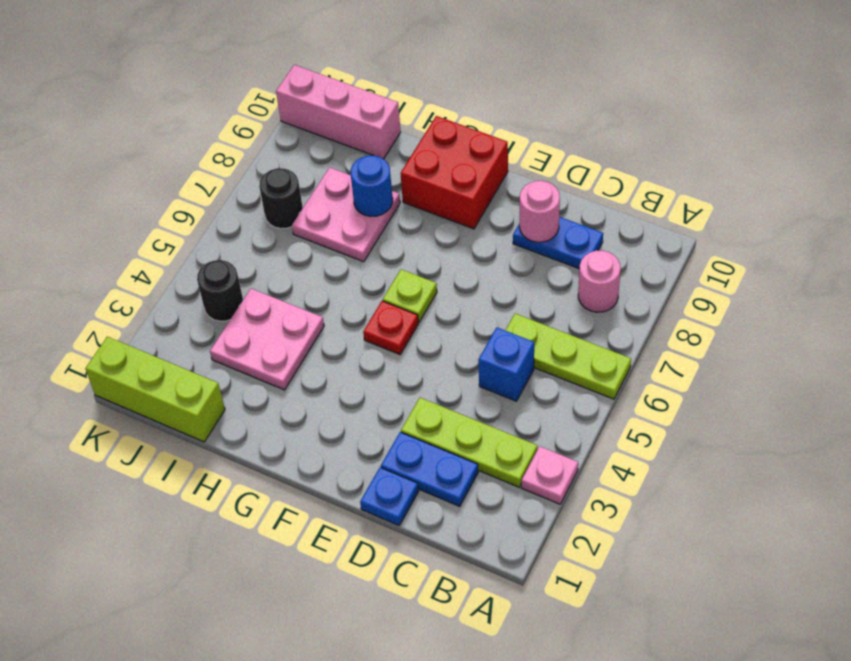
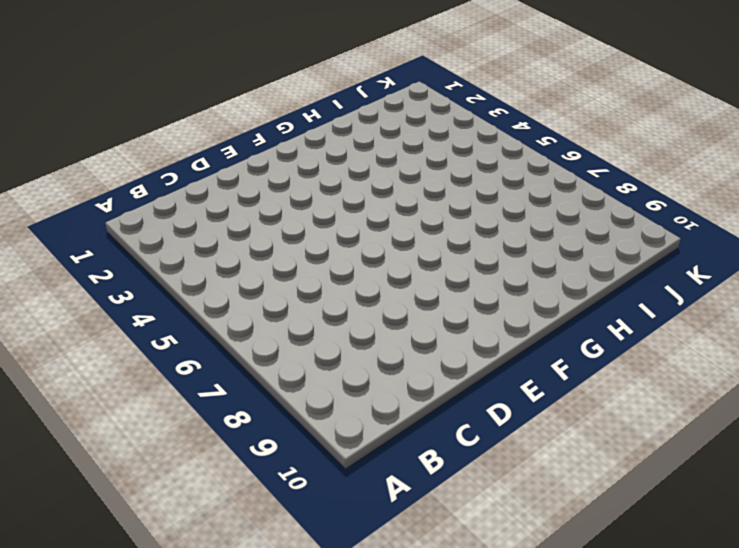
none -> pink 1x1 plate [522,446,578,504]
none -> lime 1x3 plate [505,314,631,399]
none -> lime 1x3 plate [401,398,537,487]

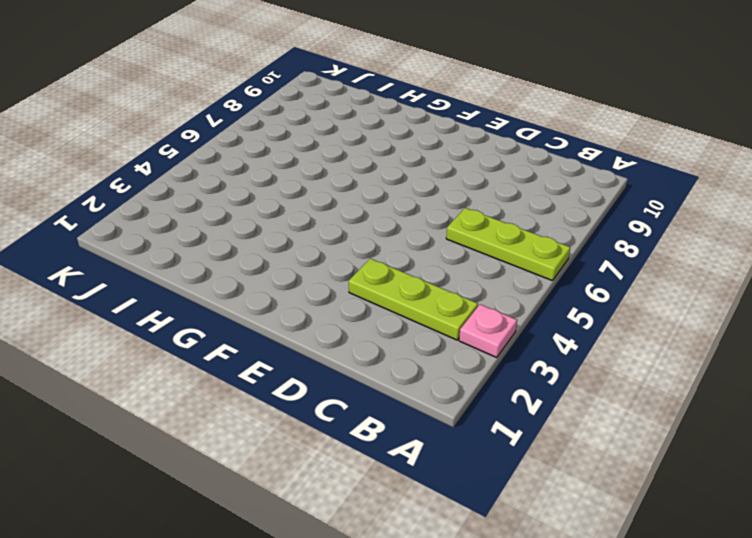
none -> pink 1x1 round brick [578,251,621,312]
none -> blue 1x2 plate [381,432,478,506]
none -> blue 1x1 brick [478,327,534,401]

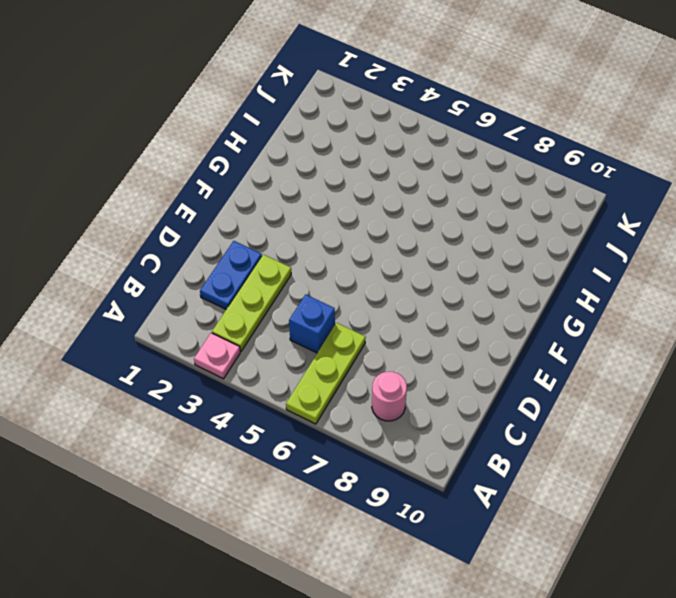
none -> blue 1x2 plate [513,217,603,269]
none -> blue 1x1 plate [360,467,419,525]
none -> red 1x1 plate [363,301,418,354]

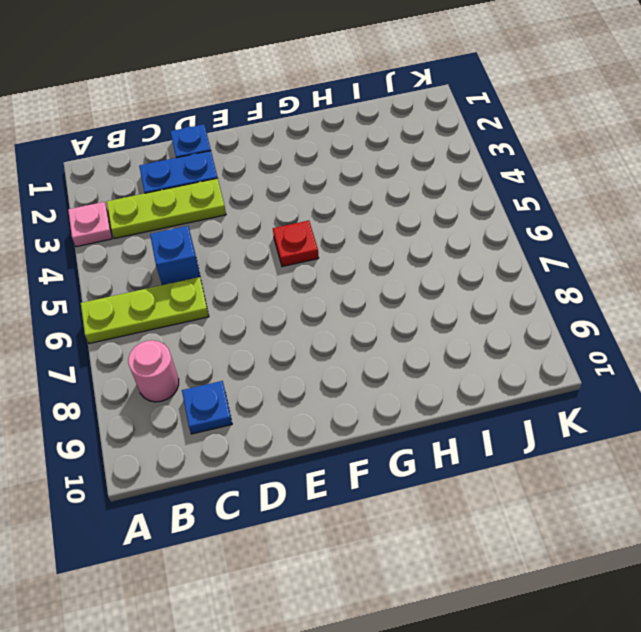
blue 1x1 plate [182,381,232,434] -> blue 1x2 plate [513,217,603,269]
none -> lime 1x1 plate [383,269,437,322]
none -> red 2x2 brick [400,116,508,229]
none -> pink 2x2 plate [210,289,324,390]

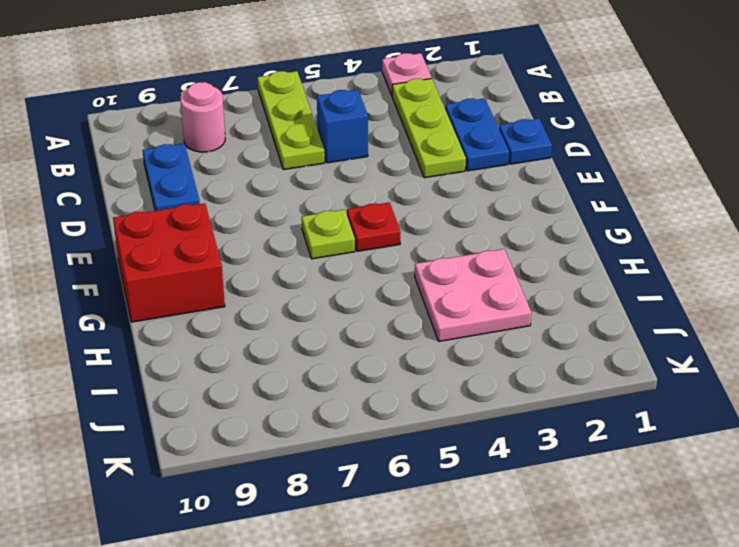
none -> pink 2x2 plate [292,167,400,262]
none -> lime 1x3 brick [85,337,225,442]
none -> pink 1x3 brick [276,65,401,159]

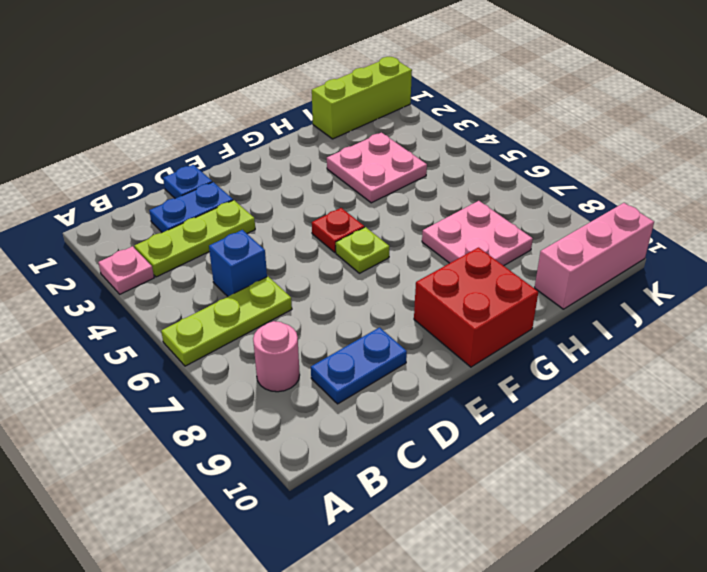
none -> black 1x1 round brick [197,260,243,321]
none -> black 1x1 round brick [259,168,303,229]
none -> pink 1x1 round brick [520,181,560,242]

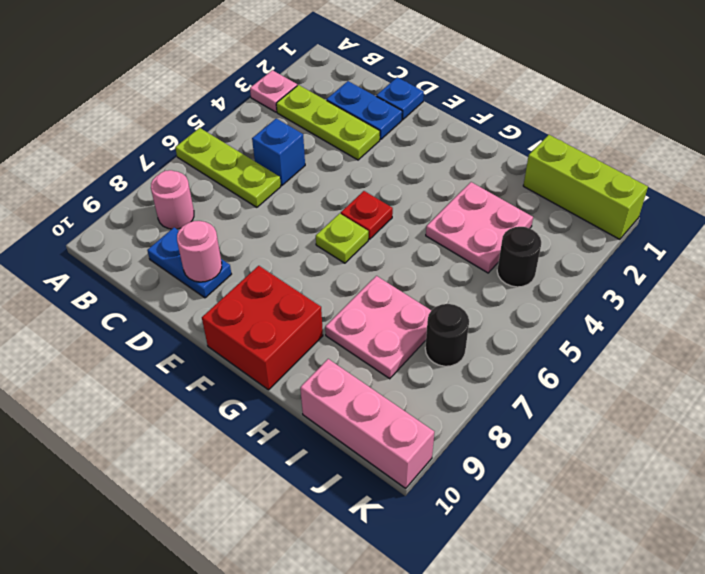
none -> blue 1x1 round brick [351,156,393,217]

